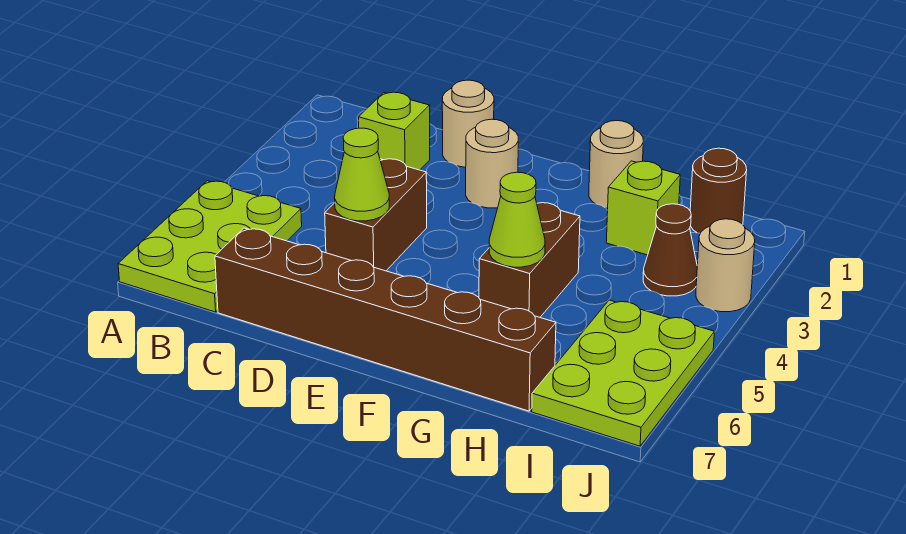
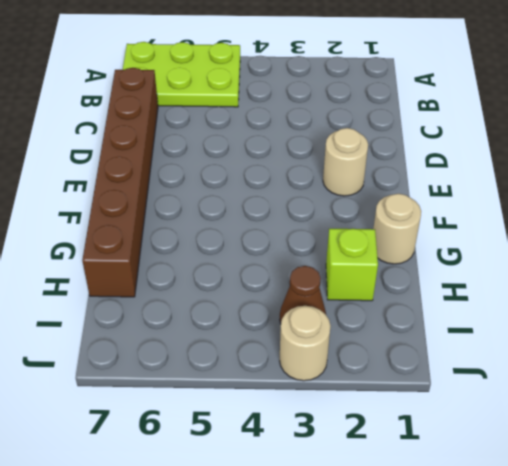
none -> lime 1x1 brick [359,92,430,170]
none -> tan 1x1 round brick [442,80,494,167]
none -> brown 1x2 brick [325,159,427,271]

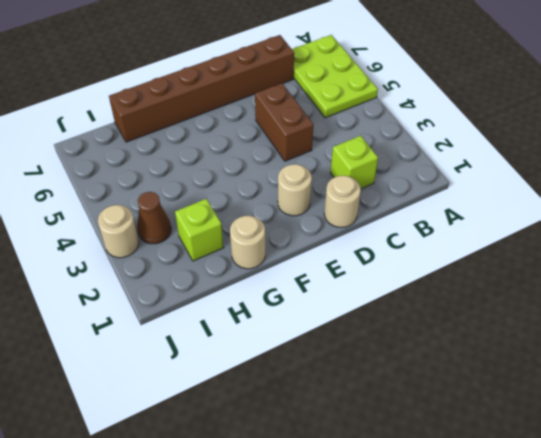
none -> brown 1x2 brick [479,203,580,317]
none -> brown 1x1 round brick [690,148,747,233]
none -> lime 2x3 plate [532,300,714,446]

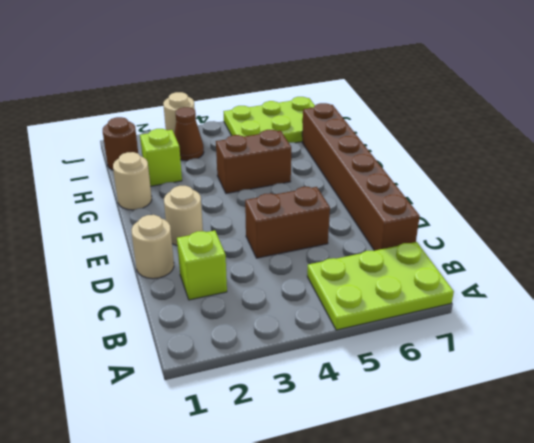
none -> lime 1x1 cone [335,128,389,221]
none -> lime 1x1 cone [489,172,545,267]

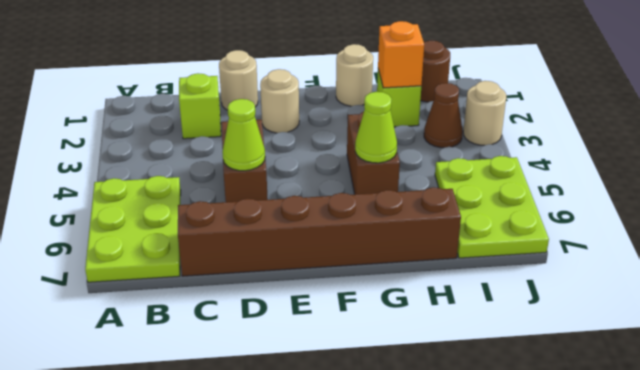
orange 1x1 brick [378,21,424,88] -> none

